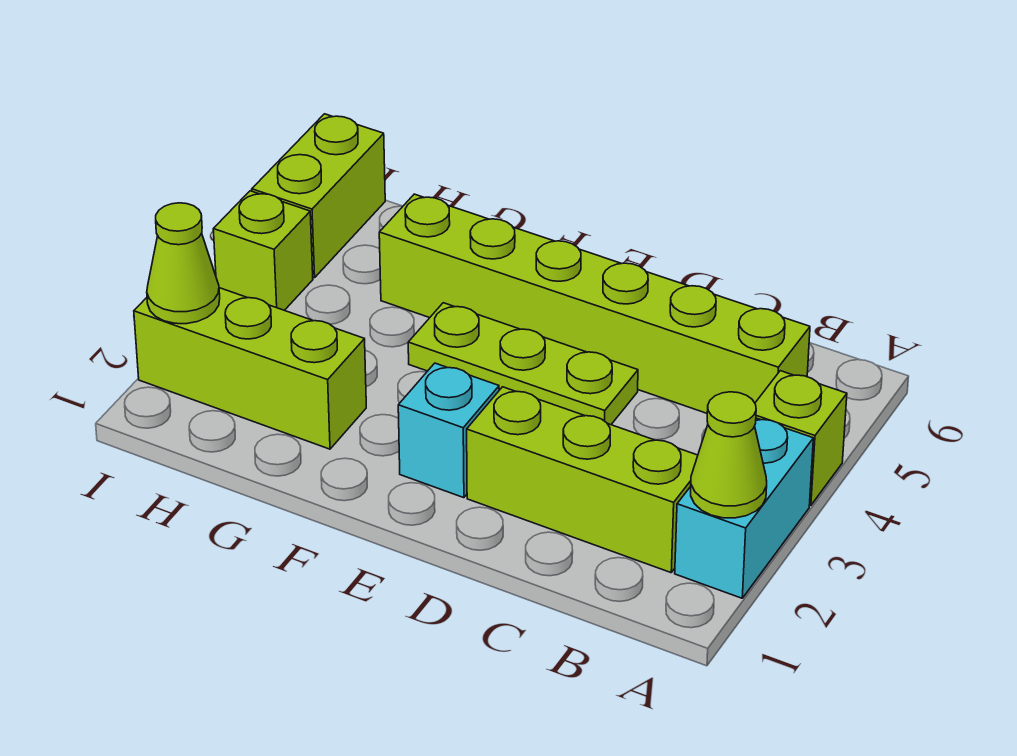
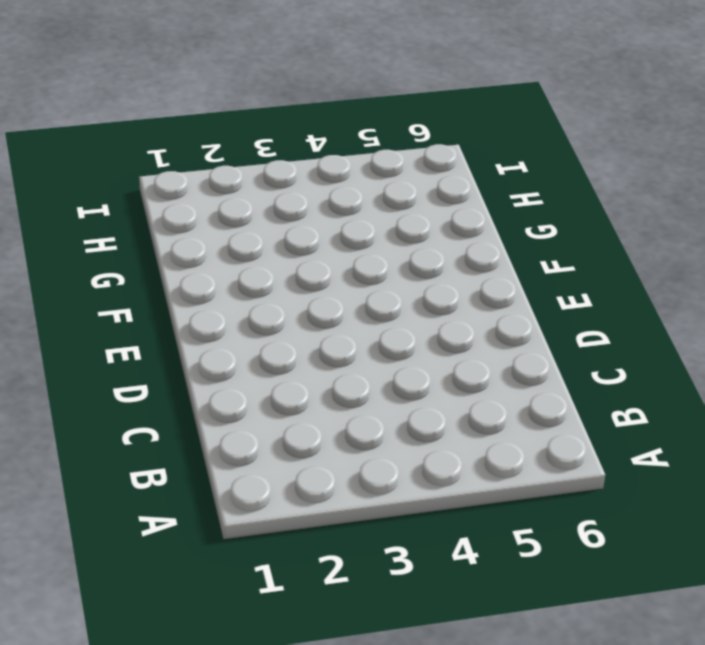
none -> cyan 1x2 brick [675,418,813,598]
none -> lime 1x1 brick [755,371,847,505]

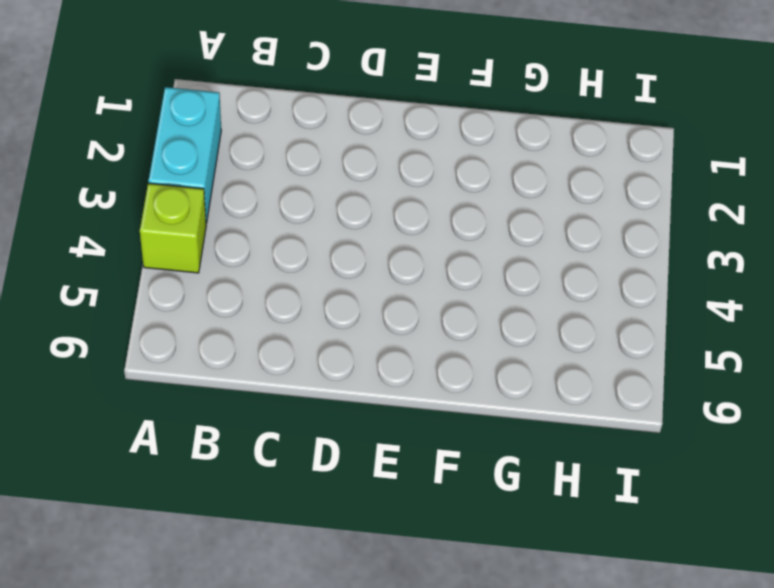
none -> lime 1x3 brick [467,387,698,573]
none -> lime 1x6 brick [379,194,810,413]

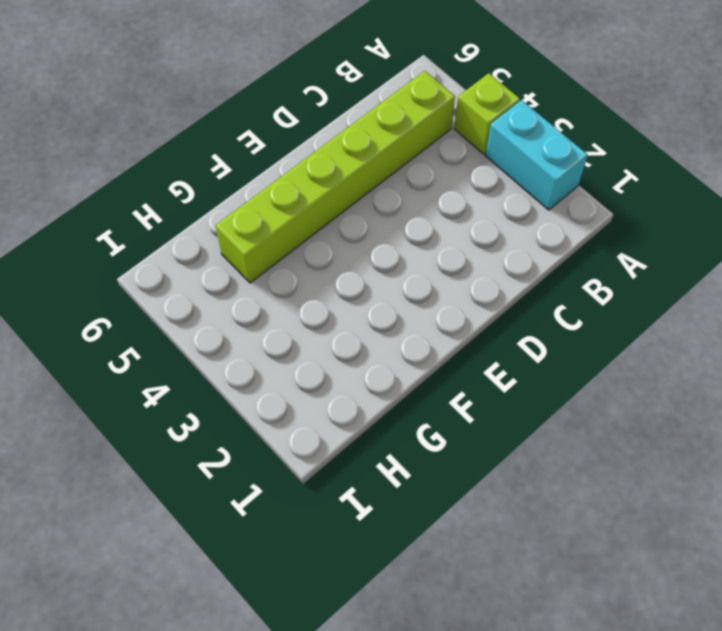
none -> lime 1x3 brick [467,387,698,573]
none -> lime 1x3 plate [408,303,638,425]

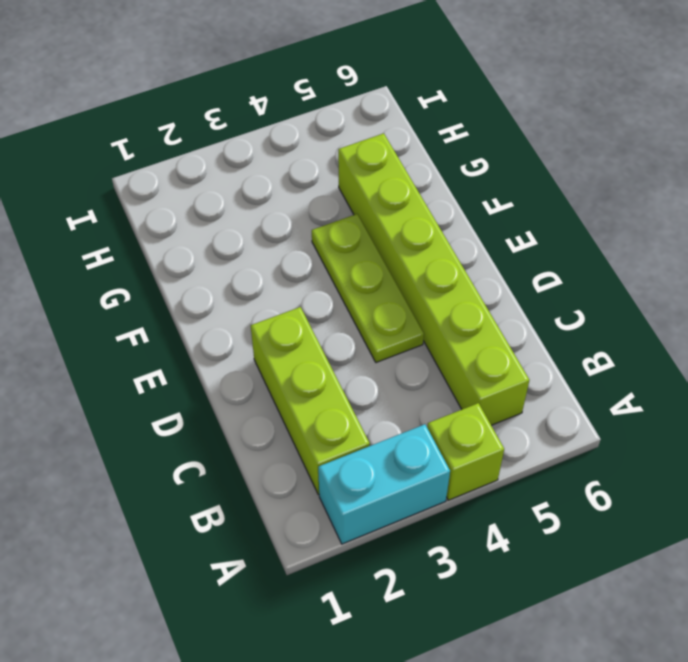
none -> cyan 1x1 brick [398,363,499,498]
none -> lime 1x3 brick [134,288,366,449]

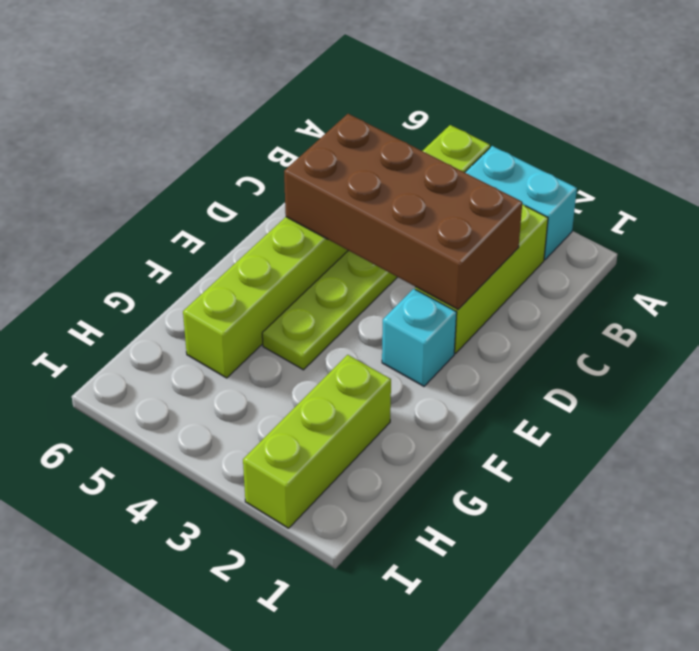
brown 2x4 brick [284,114,522,310] -> none
none -> lime 1x1 brick [213,191,313,310]
none -> lime 1x2 brick [252,114,385,278]

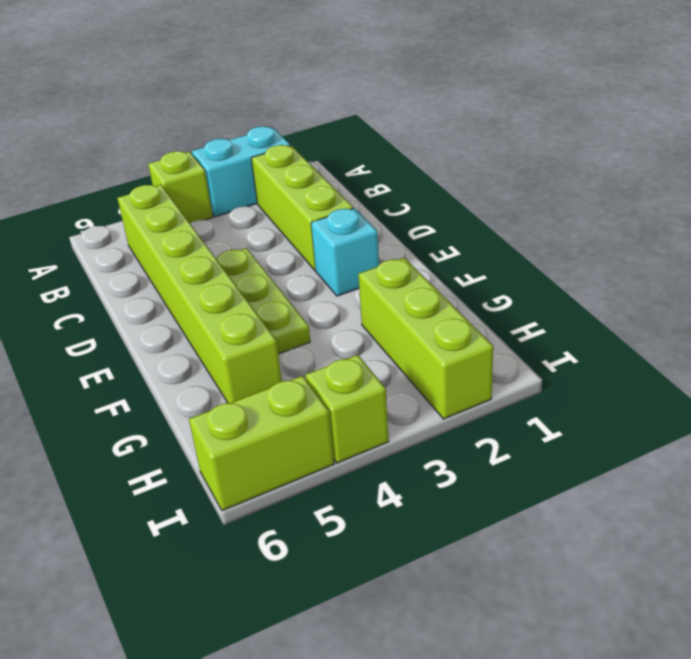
none -> lime 1x1 cone [691,392,767,518]
none -> lime 1x1 cone [147,203,220,324]

